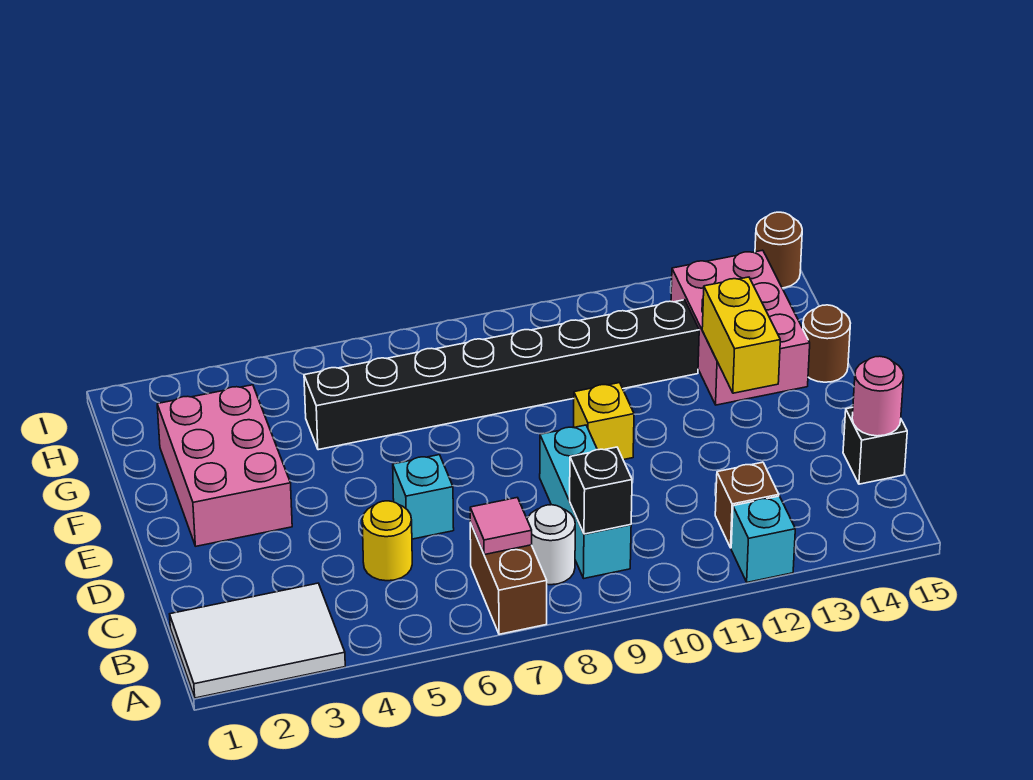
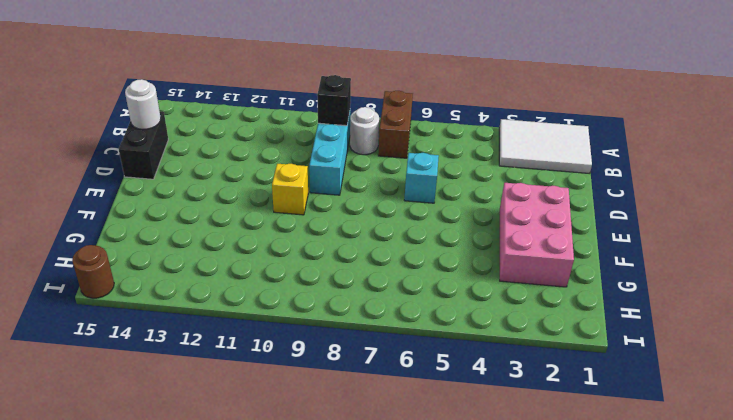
black 1x2 brick [119,112,168,179] -> black 1x1 brick [843,407,907,484]
white 1x1 round brick [125,79,161,129] -> pink 1x1 round brick [852,356,904,436]
none -> cyan 1x1 brick [731,496,795,582]
none -> brown 1x1 brick [715,462,779,548]
none -> yellow 1x1 round brick [362,501,412,581]

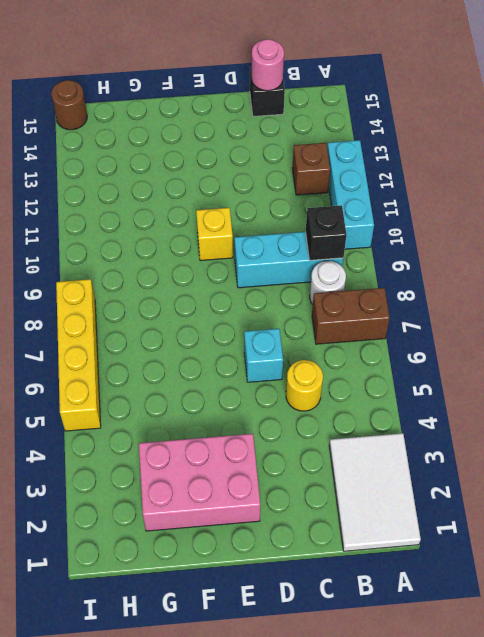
cyan 1x3 brick [327,140,374,249] -> cyan 1x1 brick [731,496,795,582]
yellow 1x4 brick [56,279,101,431] -> none
none -> pink 2x3 brick [671,250,810,405]
none -> brown 1x1 round brick [803,305,850,382]
none -> black 1x8 brick [304,300,699,450]

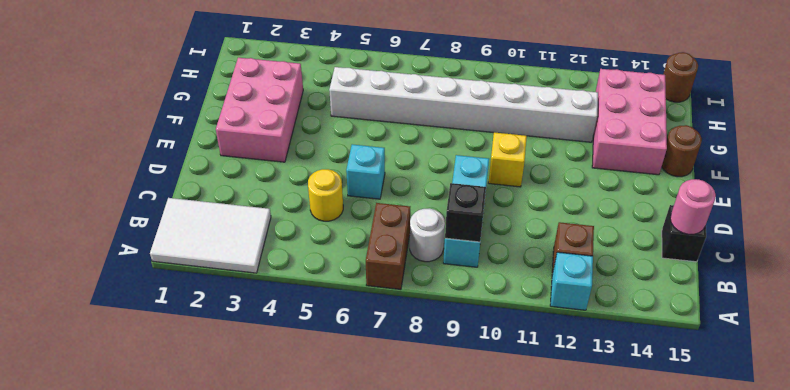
white 1x8 brick [329,67,598,142] -> black 1x8 brick [304,300,699,450]
none -> pink 1x1 tile [470,498,532,555]
none -> yellow 1x2 brick [702,277,780,393]

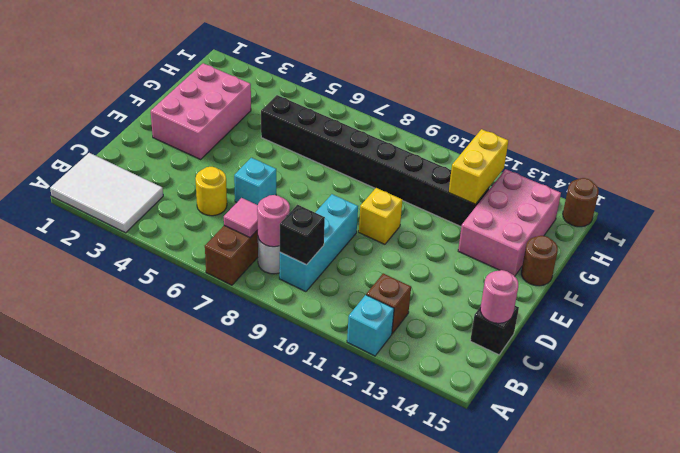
pink 1x1 round brick [257,195,290,247] -> none
yellow 1x2 brick [449,129,508,204] -> yellow 1x2 brick moved to [702,277,780,393]

